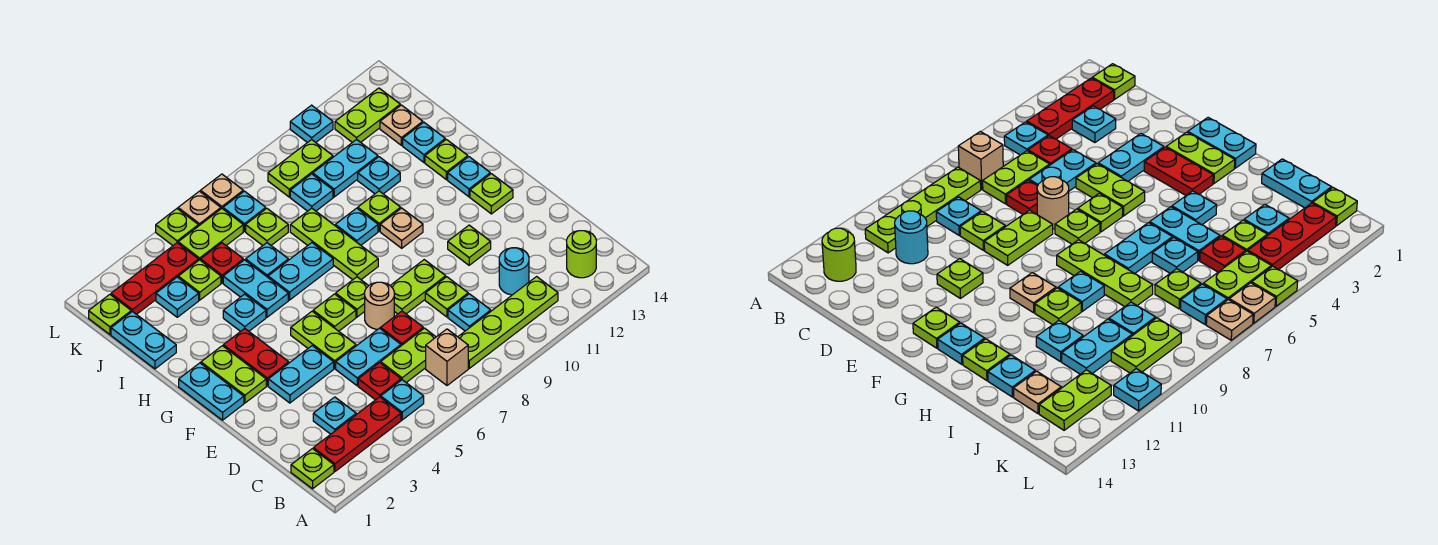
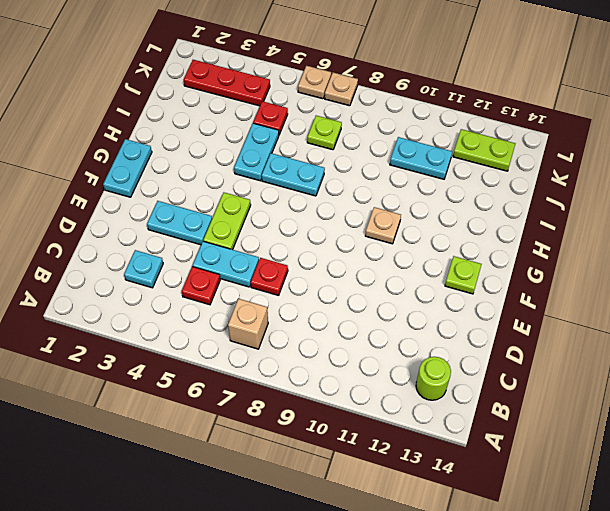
none -> lime 1x1 plate [291,449,334,489]
none -> red 1x3 plate [314,397,401,471]
none -> cyan 1x1 plate [381,380,424,420]
none -> lime 1x4 plate [458,277,558,368]

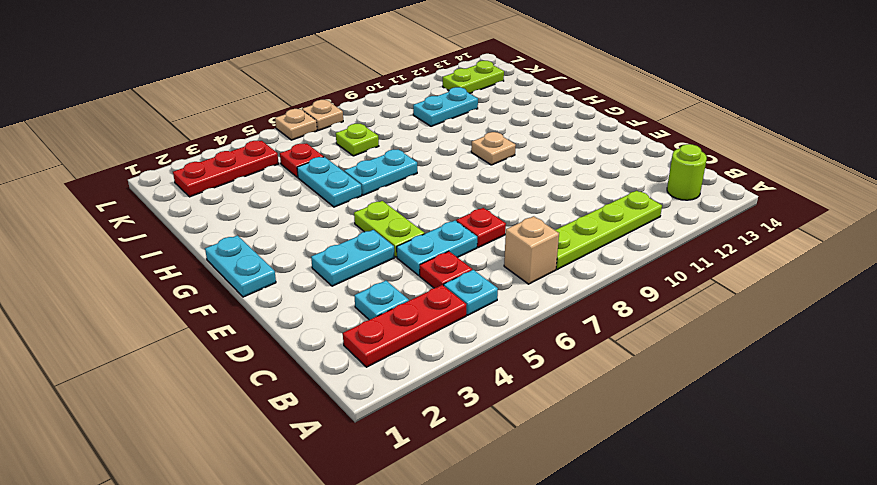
none -> lime 1x1 plate [291,449,334,489]
none -> lime 1x2 plate [381,328,436,383]
none -> cyan 1x1 plate [448,294,491,331]
none -> cyan 1x1 round brick [499,248,529,295]

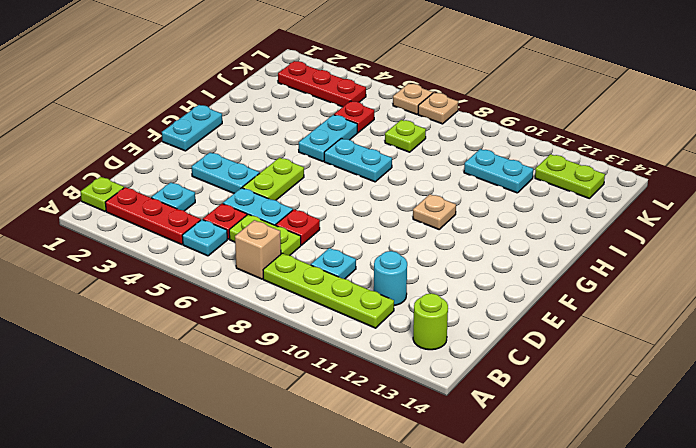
none -> lime 1x1 plate [425,277,468,317]
none -> tan 1x1 round brick [365,282,394,330]
none -> lime 1x2 plate [390,260,446,314]
none -> lime 1x1 plate [448,225,491,265]

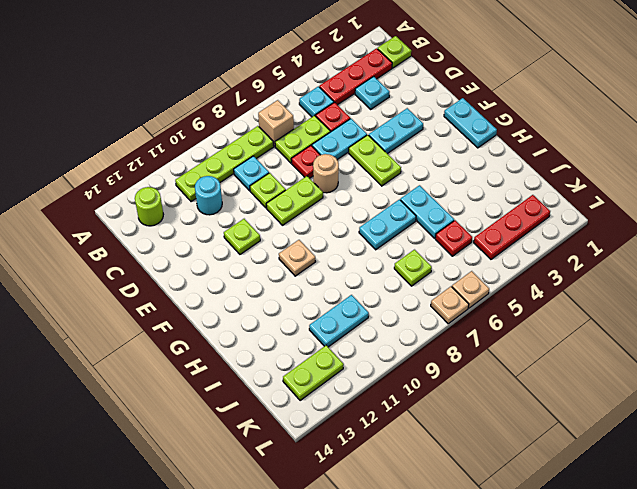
none -> lime 1x2 plate [201,346,266,403]
none -> red 1x2 plate [223,329,289,386]
none -> lime 1x1 plate [313,294,356,331]
none -> lime 1x1 plate [336,277,368,317]

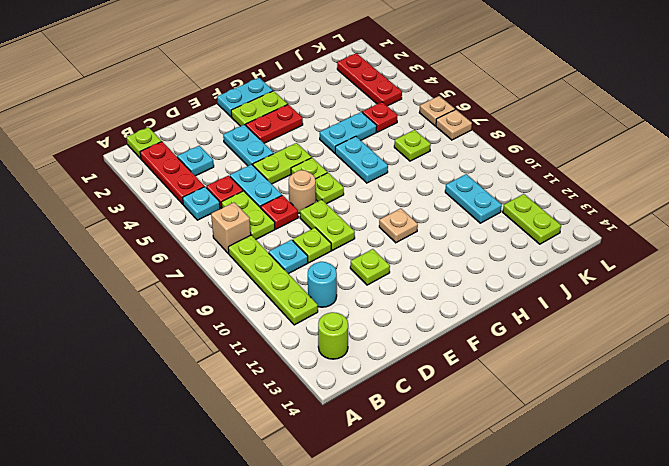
none -> lime 1x1 plate [470,174,513,214]
none -> lime 1x3 plate [290,208,378,280]
none -> cyan 1x1 plate [448,157,490,197]
none -> cyan 1x1 plate [223,294,266,331]

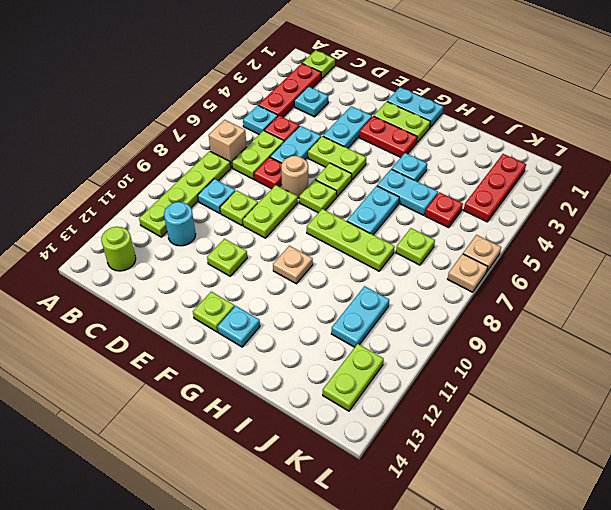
none -> cyan 1x1 plate [335,208,378,245]
none -> lime 1x1 plate [358,191,401,231]
none -> lime 1x1 plate [425,139,468,180]
none -> cyan 1x2 plate [111,311,176,369]

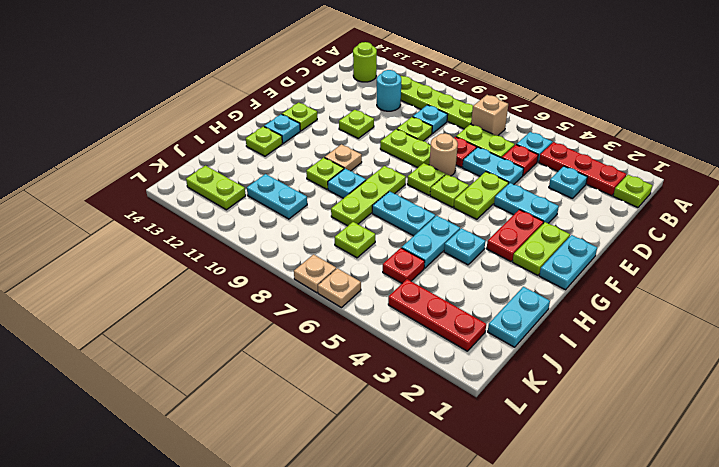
none -> cyan 1x1 plate [246,243,288,277]
none -> cyan 1x1 plate [358,157,400,194]
none -> cyan 1x1 plate [403,122,445,162]
none -> cyan 1x1 plate [156,277,199,317]

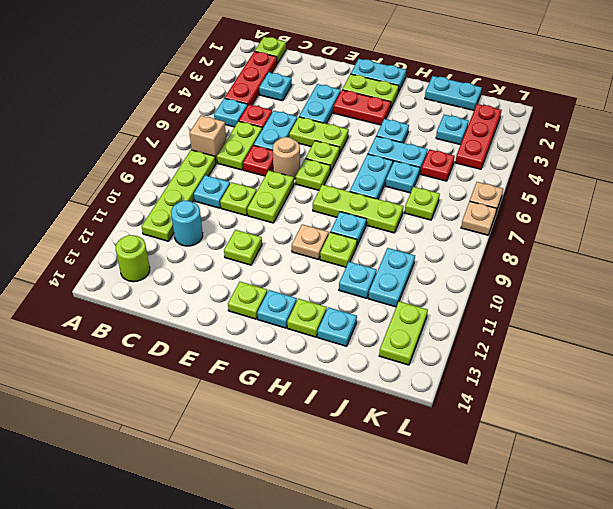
none -> lime 1x1 plate [178,260,221,300]
none -> cyan 1x1 plate [290,174,333,211]
none -> tan 1x1 plate [380,105,423,145]
none -> lime 1x1 plate [89,295,131,335]

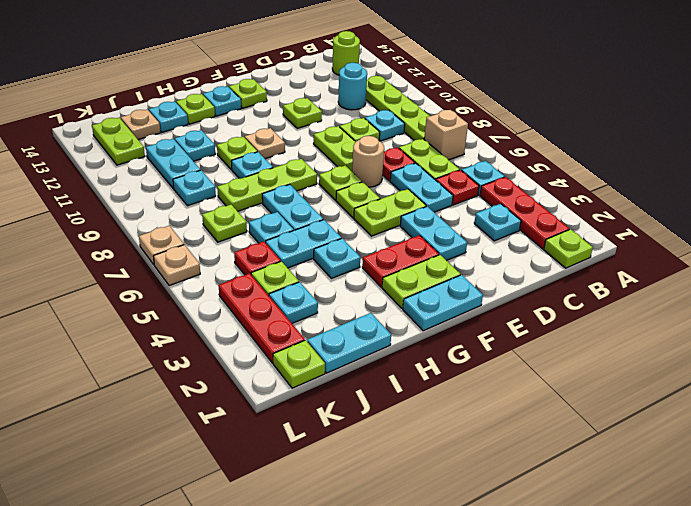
none -> lime 1x2 plate [178,209,243,260]
none -> cyan 1x1 plate [223,191,266,231]
none -> lime 1x2 plate [268,140,333,197]
none -> lime 1x1 plate [156,209,198,245]

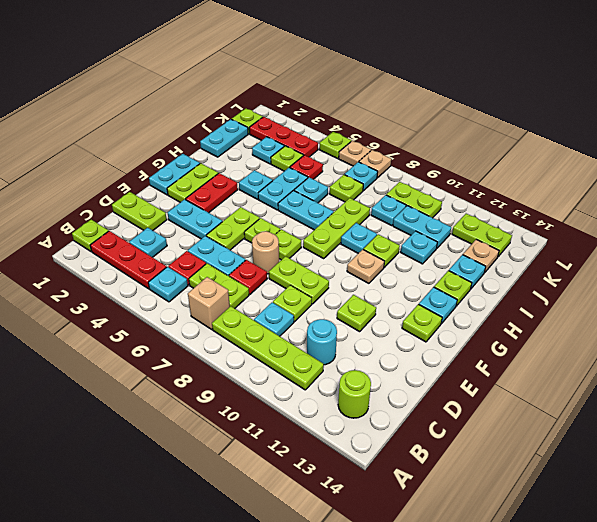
lime 1x2 plate [112,192,167,230] -> lime 1x2 plate moved to [178,209,243,260]
none -> cyan 1x1 plate [290,105,333,143]

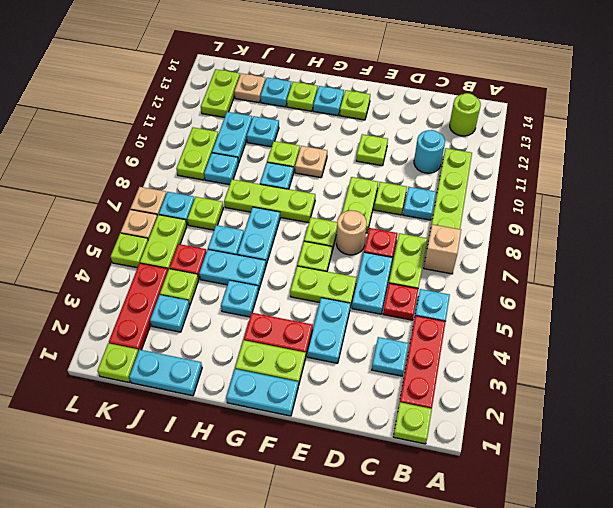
none -> cyan 1x1 plate [290,105,333,143]

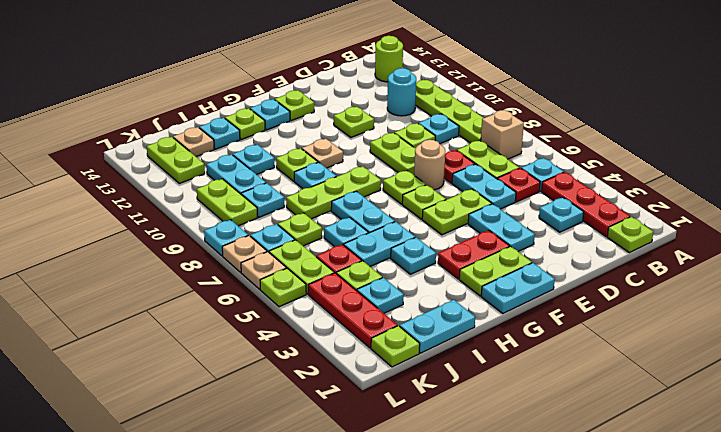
cyan 1x1 plate [204,220,248,256] -> cyan 1x1 plate moved to [290,105,333,143]

